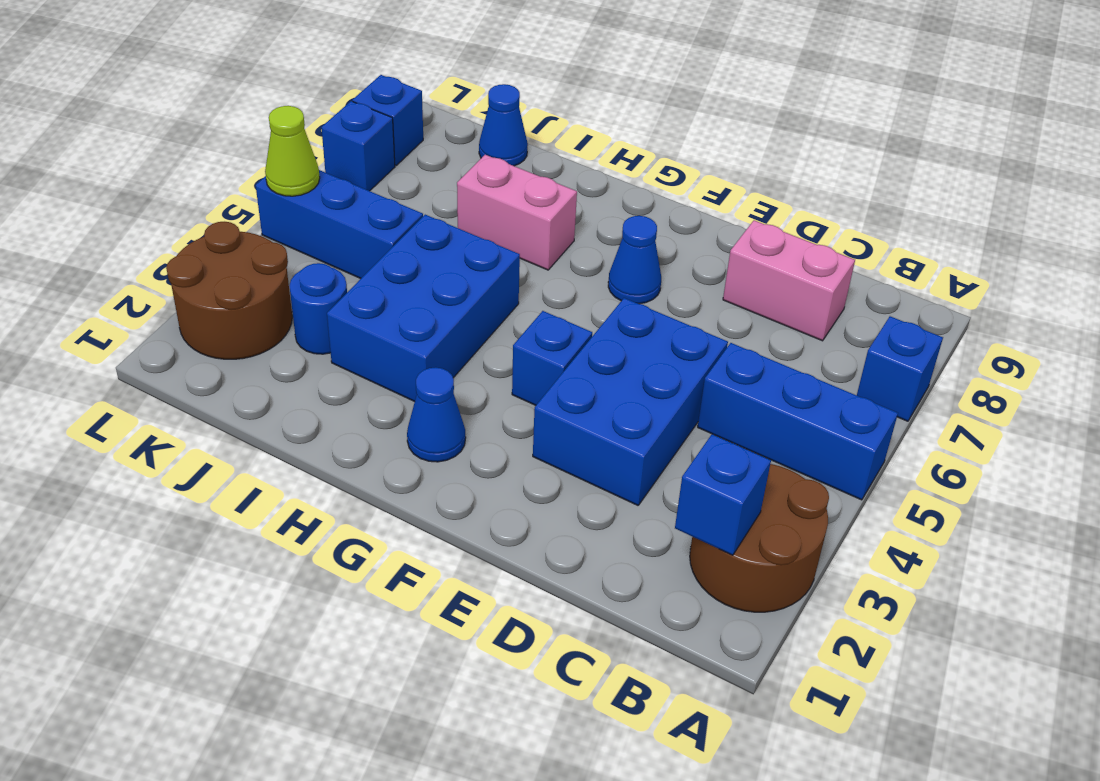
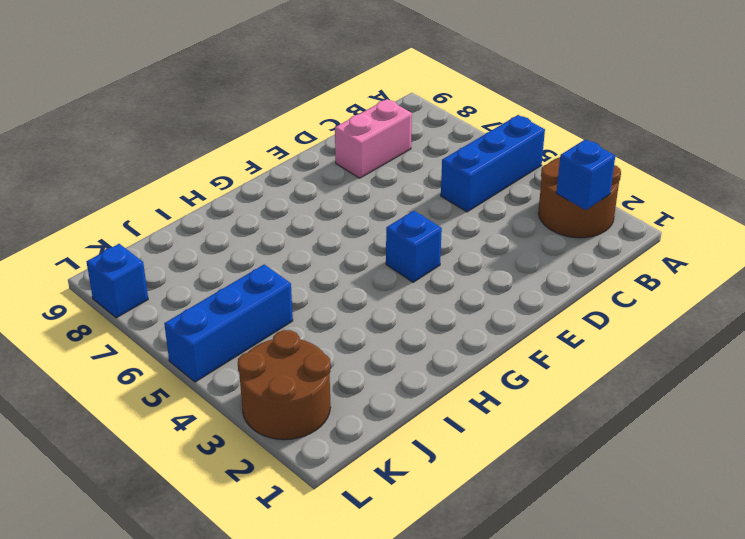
none -> blue 1x1 brick [857,316,943,421]
none -> blue 2x3 brick [533,298,728,505]
none -> blue 1x1 cone [608,216,661,304]

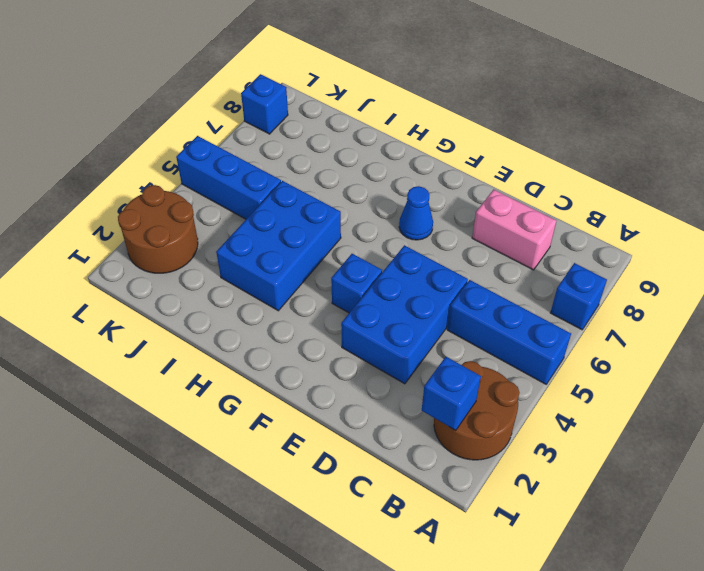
none -> blue 1x1 cone [407,367,466,462]
none -> pink 1x2 brick [457,155,577,270]
none -> blue 1x1 round brick [290,263,347,354]

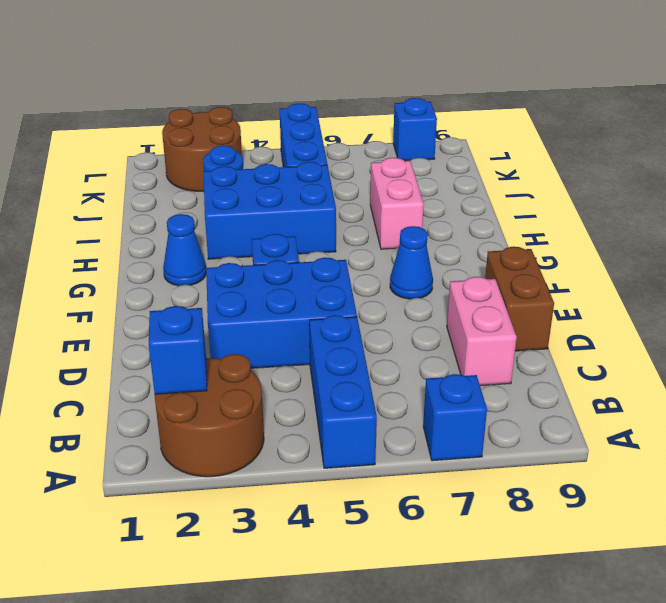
brown 1x2 brick [485,247,554,351] -> none
none -> blue 1x1 cone [479,84,528,166]
none -> blue 1x1 brick [321,101,395,191]
none -> lime 1x1 cone [265,106,320,196]

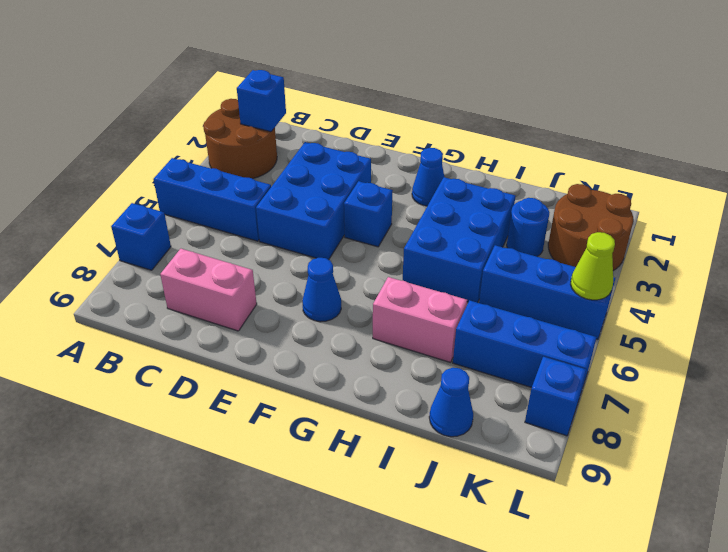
blue 1x3 brick [453,300,597,398] -> blue 1x1 brick [321,101,395,191]

